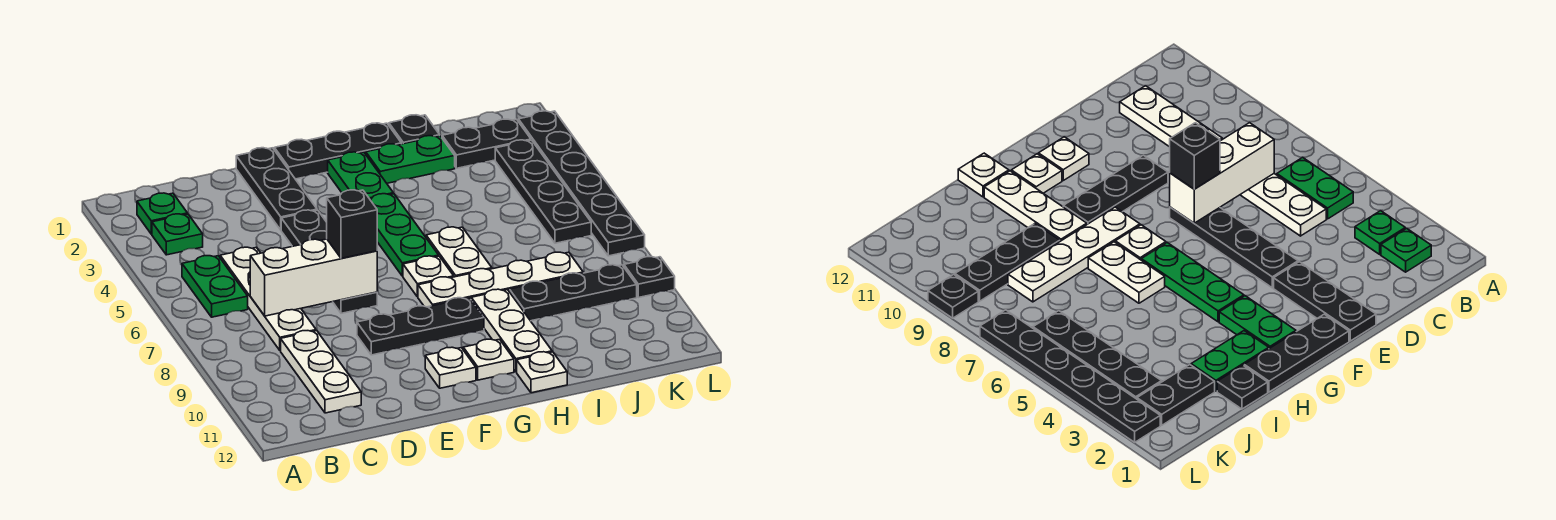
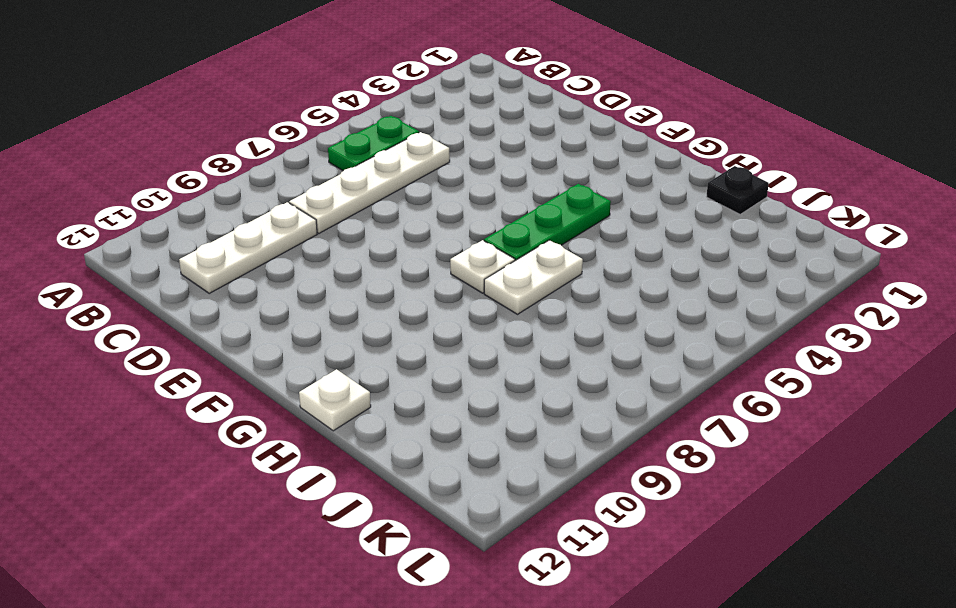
none -> green 1x1 plate [137,193,188,234]
none -> green 1x1 plate [152,214,203,255]
none -> black 1x3 plate [236,148,317,230]

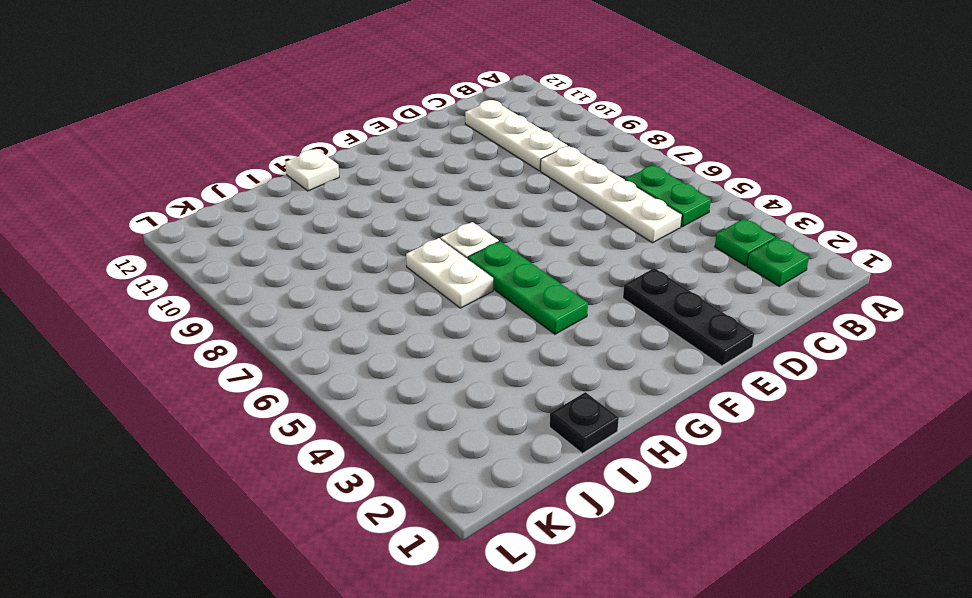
none -> black 1x4 plate [281,210,377,313]
none -> black 1x3 plate [357,298,484,355]
none -> black 1x3 plate [274,123,401,179]

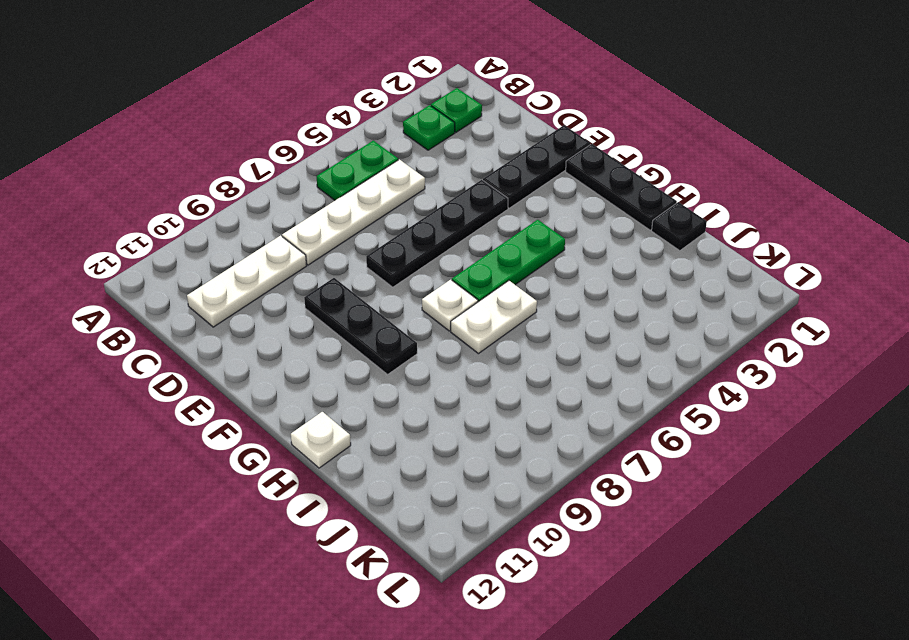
none -> white 1x1 plate [425,347,476,388]
none -> green 1x2 plate [328,152,393,199]
none -> white 1x4 plate [418,252,583,307]

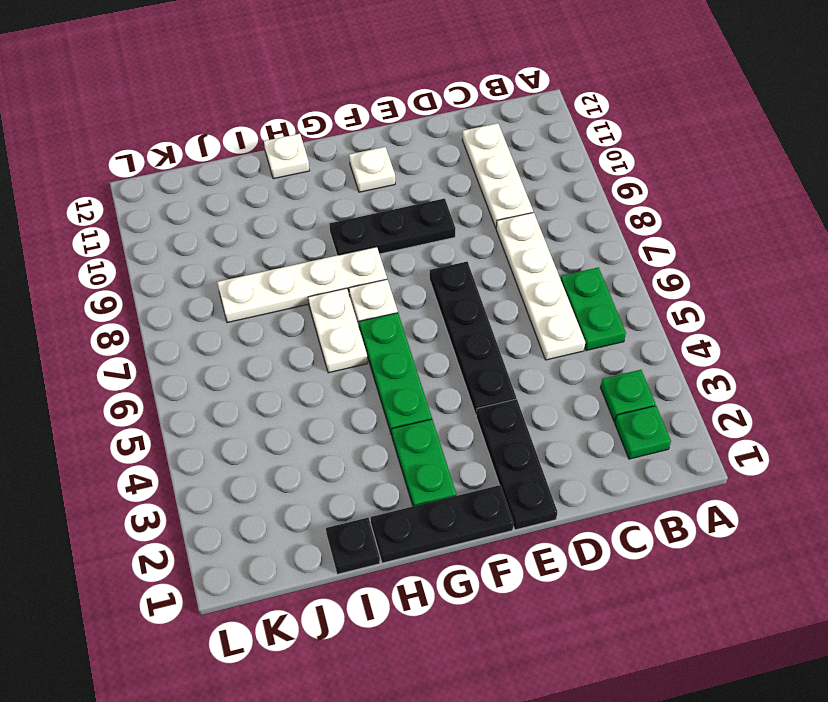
none -> white 1x1 plate [463,339,514,380]
none -> green 1x2 plate [366,136,455,183]
none -> white 1x3 plate [471,289,552,372]

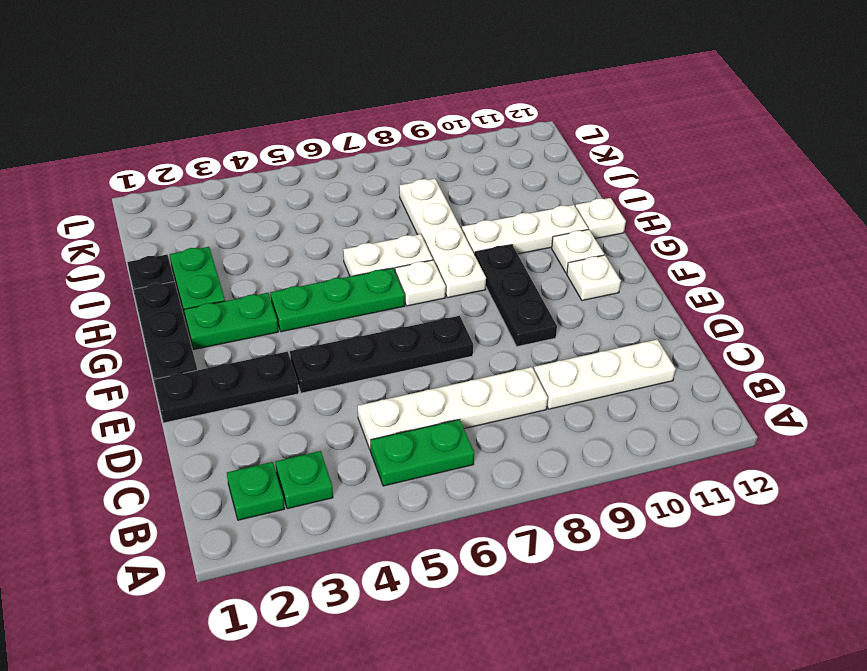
none -> black 1x3 plate [510,265,637,321]
none -> black 1x2 plate [442,119,531,168]
none -> black 1x4 plate [495,140,591,243]

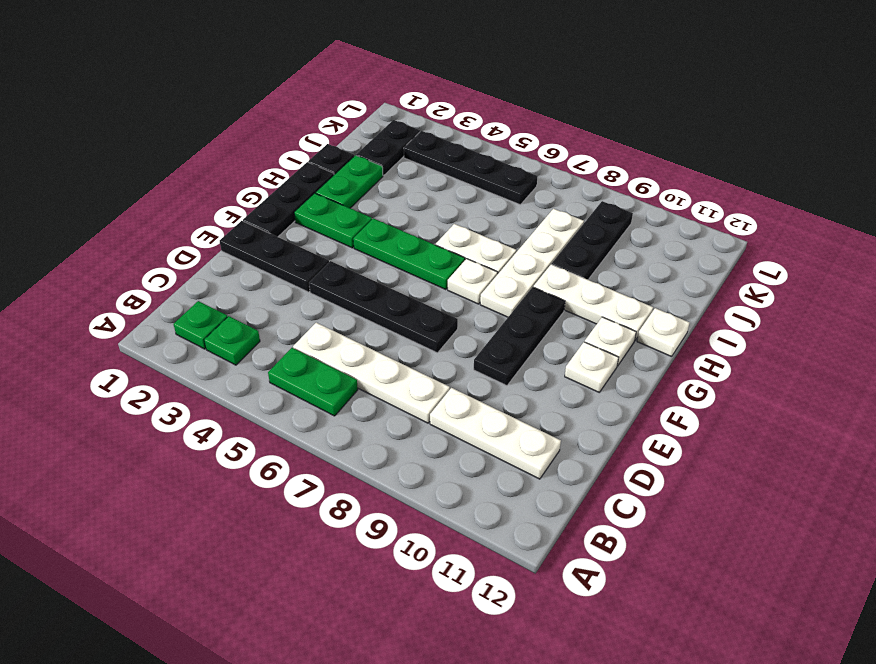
none -> black 1x6 plate [518,111,645,256]
none -> black 1x1 plate [624,257,675,298]
none -> white 1x3 brick [250,239,377,316]

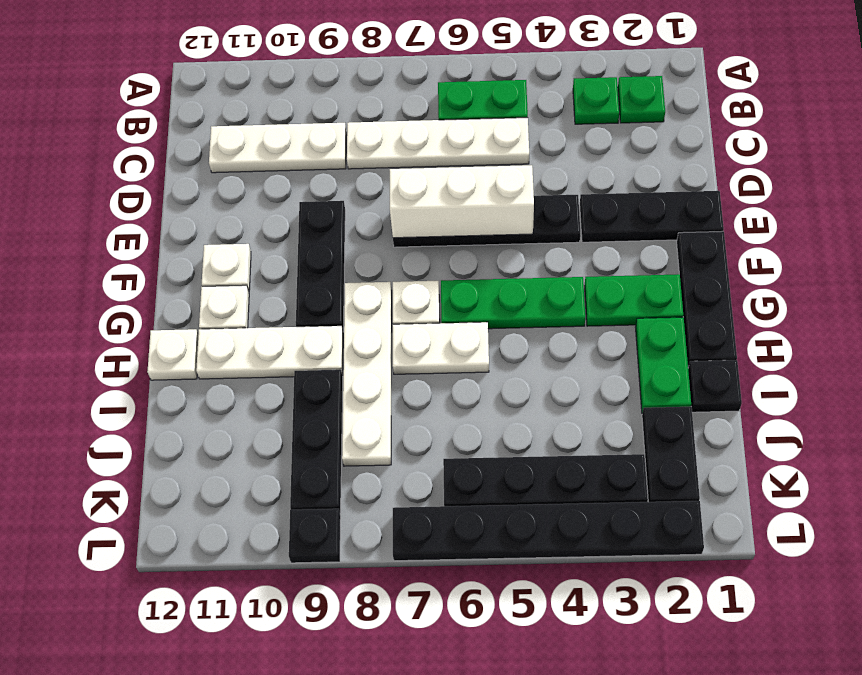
white 1x3 brick [390,165,534,238] -> white 1x3 brick turned to [250,239,377,316]
none -> black 1x1 brick [327,190,377,258]

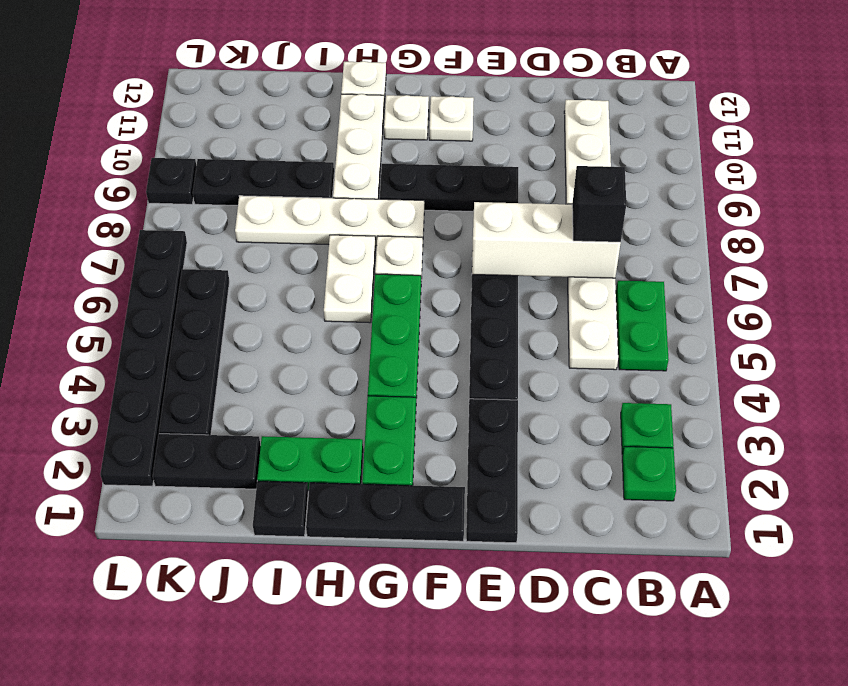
black 1x1 brick [572,166,626,242] -> black 1x1 brick moved to [327,190,377,258]

